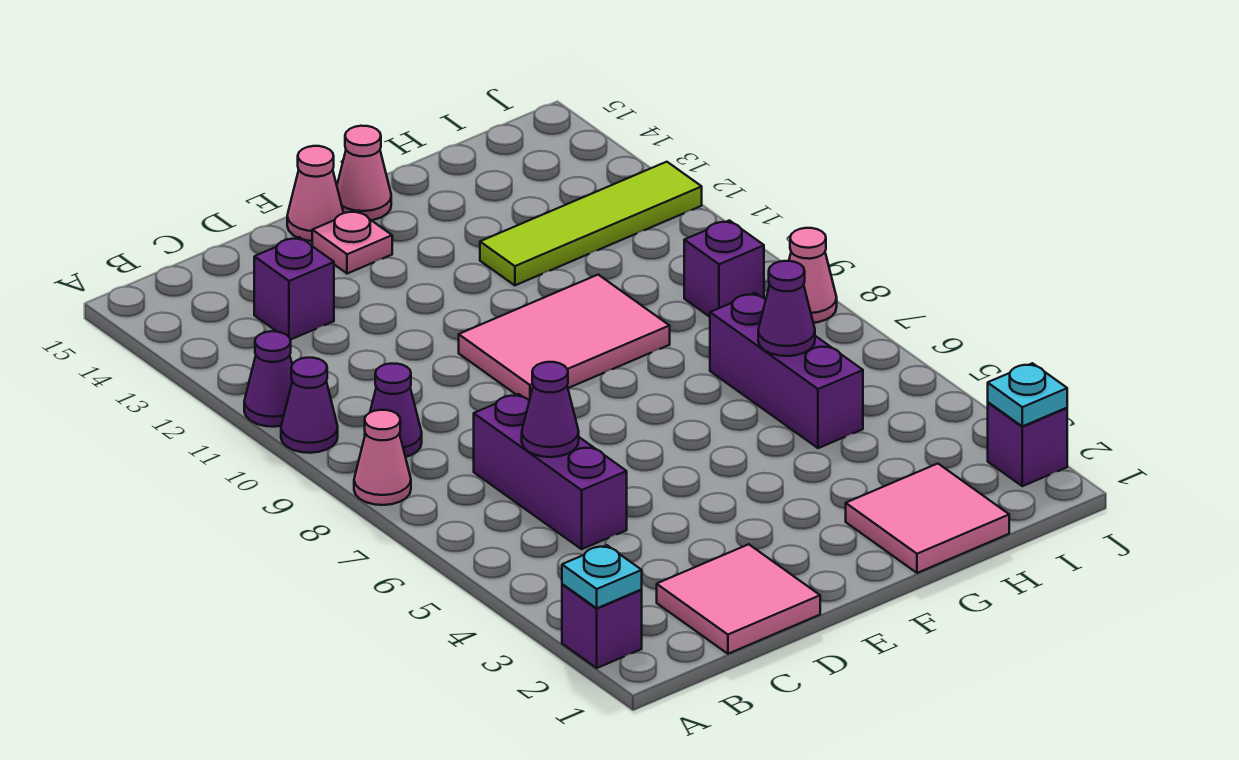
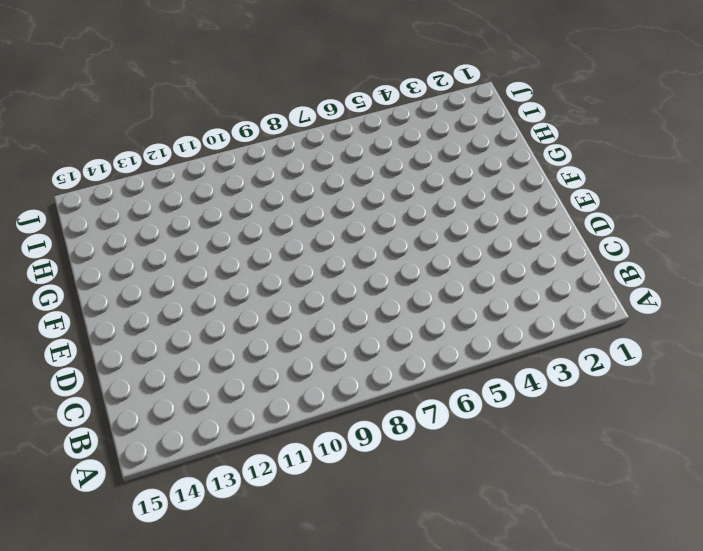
none -> purple 1x1 brick [562,584,642,668]
none -> pink 1x1 cone [354,410,411,505]
none -> purple 1x1 cone [281,358,338,453]

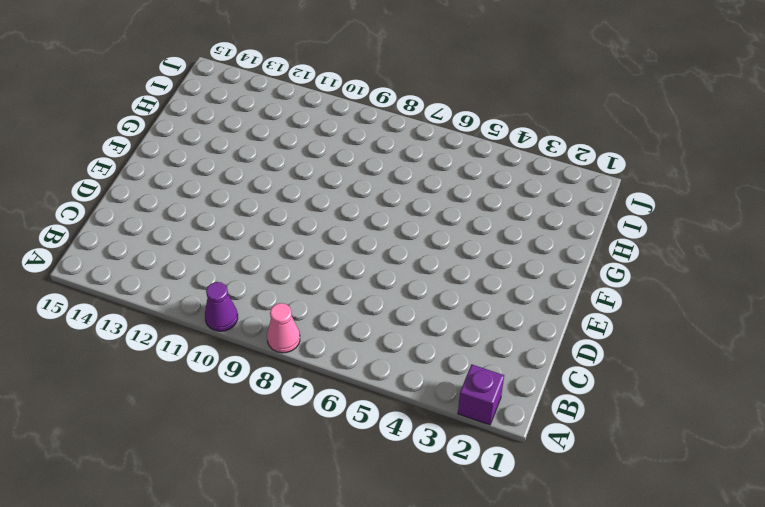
none -> purple 1x1 cone [244,331,292,427]
none -> purple 1x1 cone [370,364,422,457]
none -> pink 2x2 tile [657,544,820,654]

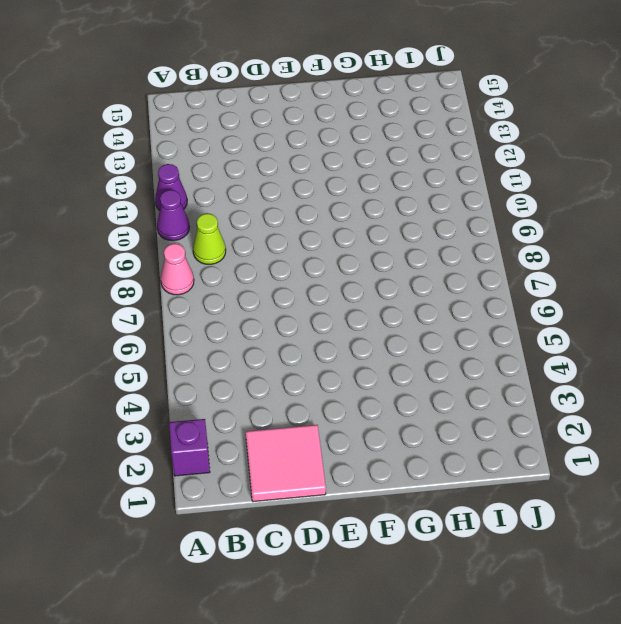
lime 1x1 cone [193,214,226,264] -> purple 1x1 cone [370,364,422,457]
none -> purple 1x3 brick [474,394,627,549]
none -> purple 1x1 brick [254,237,334,340]
none -> pink 2x3 tile [459,275,670,401]

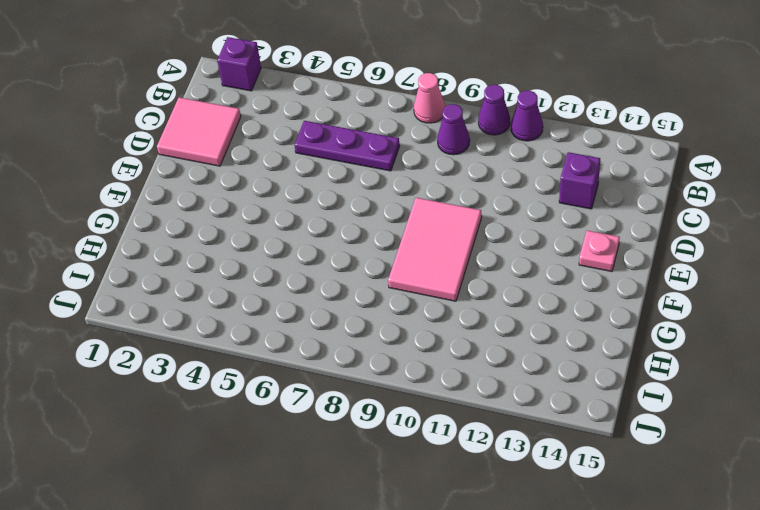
purple 1x3 plate [295,121,400,171] -> purple 1x3 brick [474,394,627,549]
none -> pink 1x1 cone [287,146,343,241]
none -> pink 1x1 cone [337,126,391,220]
none -> pink 2x2 tile [846,464,1009,573]

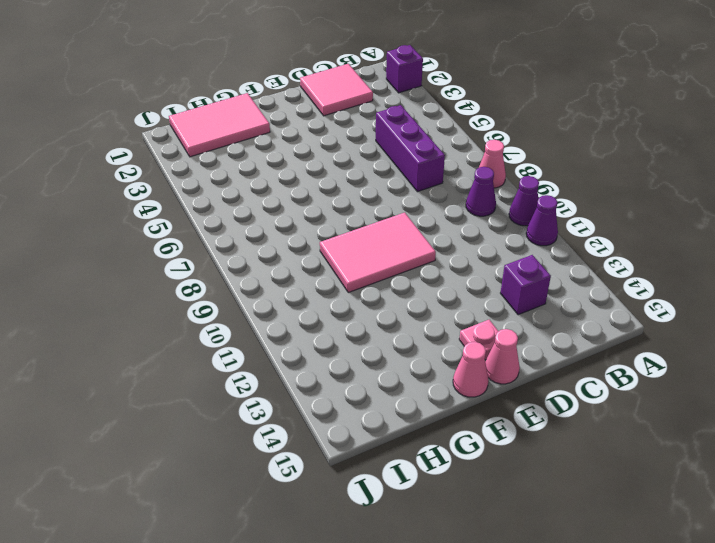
pink 2x3 tile [169,93,270,157] -> pink 2x2 tile [846,464,1009,573]
none -> lime 1x4 tile [480,162,702,285]
none -> purple 1x3 brick [710,293,863,448]
none -> purple 1x1 brick [684,220,764,317]

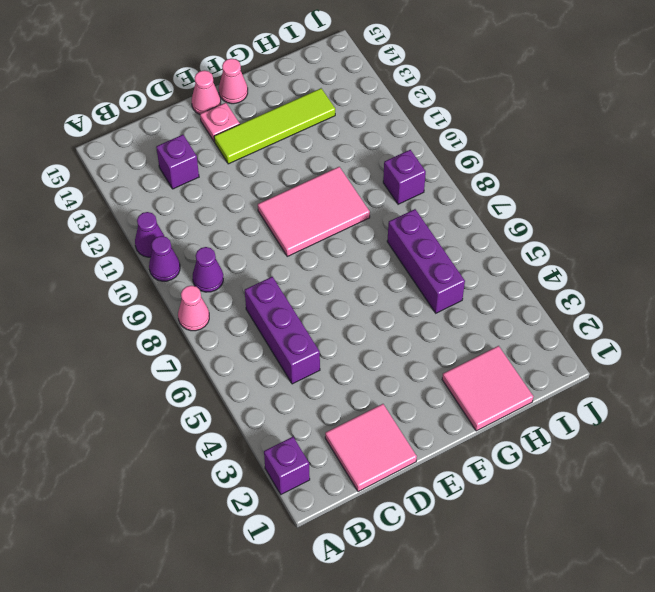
lime 1x4 tile [214,88,335,164] -> lime 1x4 tile moved to [480,162,702,285]
none -> purple 1x1 brick [988,402,1067,486]
none -> pink 1x1 cone [789,228,837,323]
none -> cyan 1x1 plate [562,545,642,608]

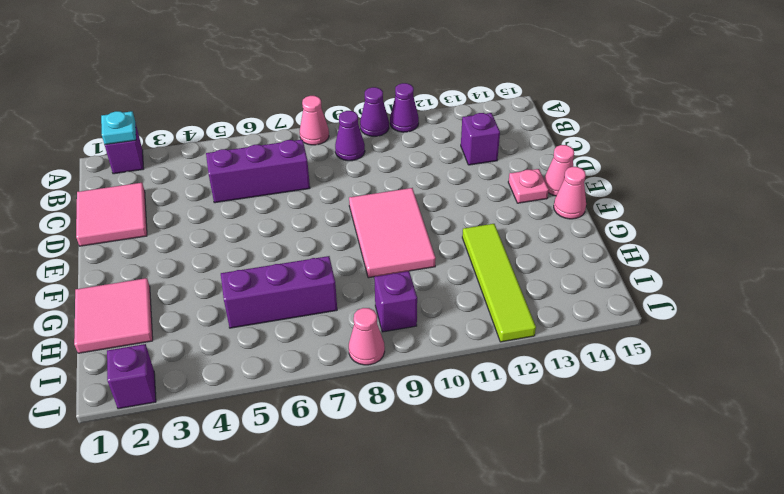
none -> purple 1x1 cone [522,362,579,457]
none -> purple 1x1 cone [758,261,815,356]
none -> cyan 1x1 plate [988,363,1067,426]

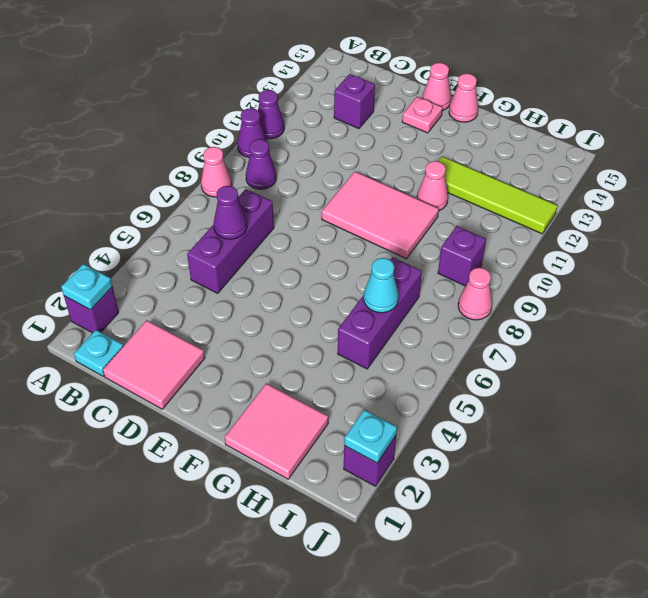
cyan 1x1 plate [74,330,123,376] -> none
pink 1x1 cone [417,161,448,210] -> none
cyan 1x1 cone [364,258,399,313] -> purple 1x1 cone [758,261,815,356]

